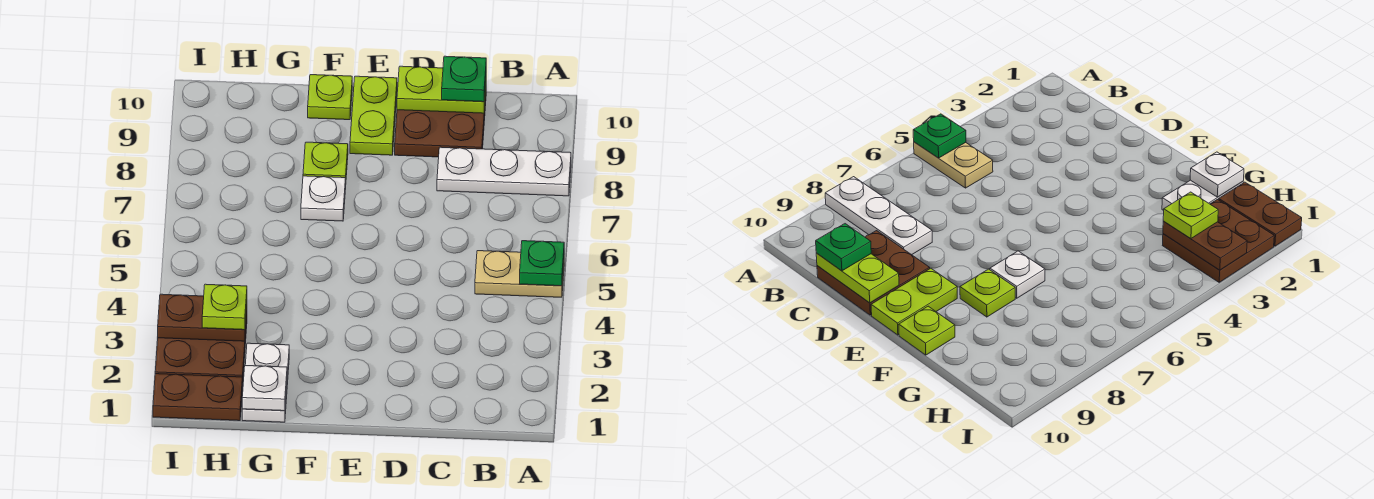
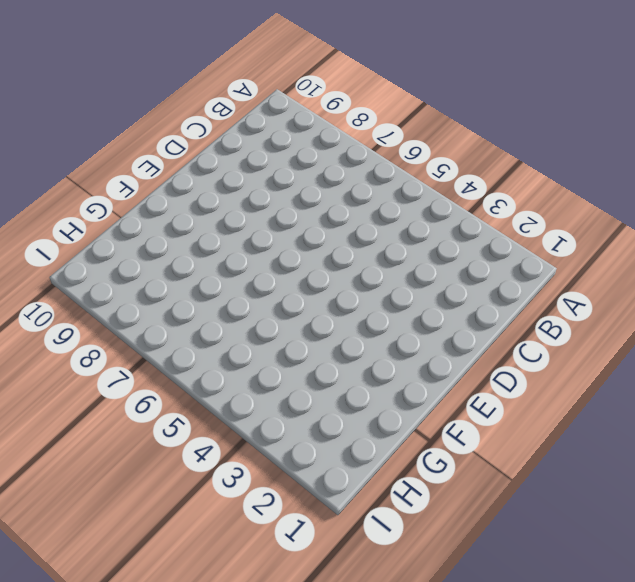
none -> tan 1x2 plate [475,251,564,297]
none -> white 1x3 plate [437,147,571,196]
none -> brown 2x2 plate [395,94,486,157]

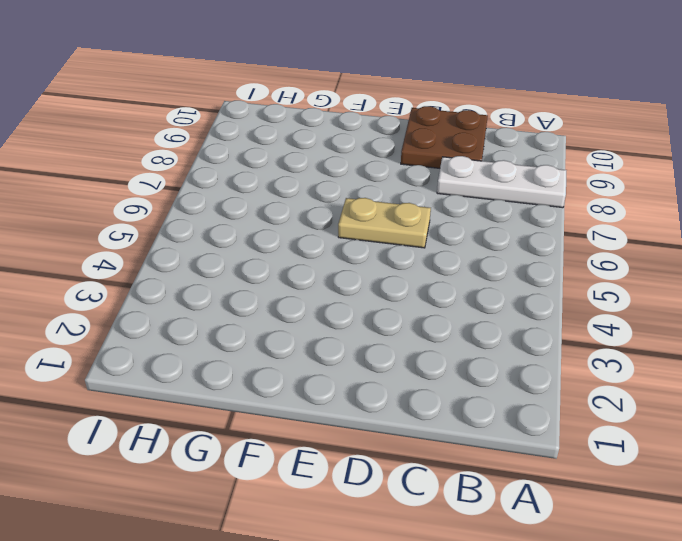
tan 1x2 plate [338,198,431,248] -> tan 1x2 plate moved to [475,251,564,297]
none -> lime 1x2 plate [350,76,397,155]
none -> white 1x1 plate [301,176,346,221]
none -> lime 1x1 plate [303,142,348,178]

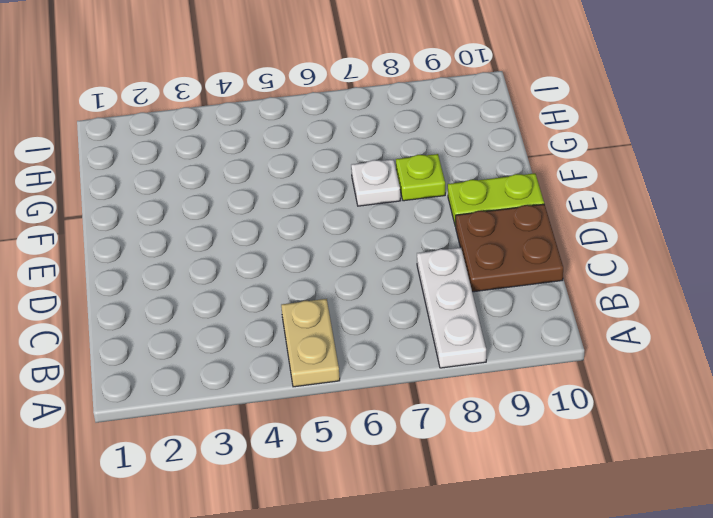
none -> lime 1x1 plate [308,75,352,120]
none -> white 1x2 plate [242,343,289,422]
none -> brown 1x2 plate [153,374,242,421]

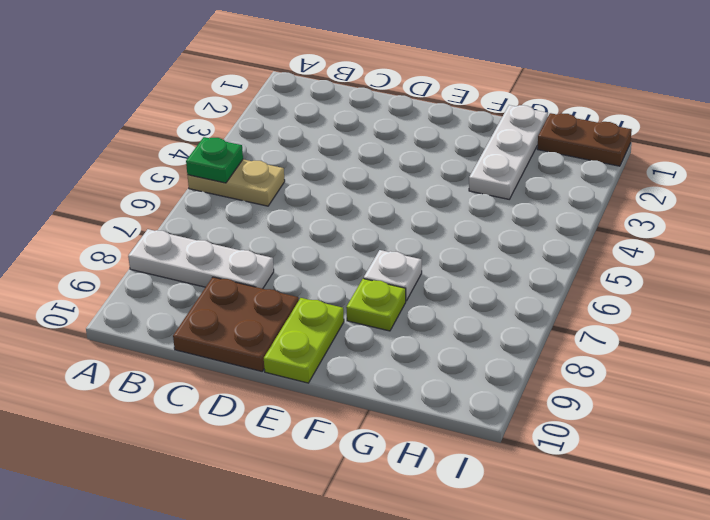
white 1x3 plate [469,105,548,199] -> white 1x2 plate [242,343,289,422]
none -> lime 1x1 plate [308,75,352,120]
none -> brown 2x2 plate [155,317,247,386]
none -> lime 1x2 plate [397,66,486,113]

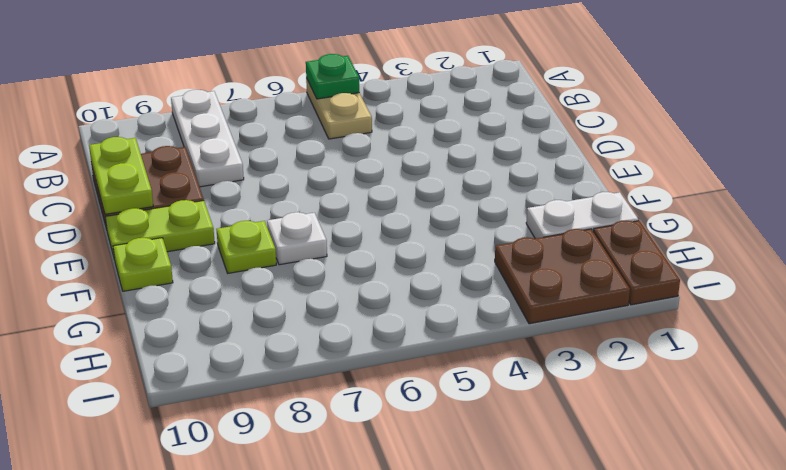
none -> white 1x1 plate [242,366,287,411]
none -> brown 1x2 plate [158,294,247,341]
none -> green 1x1 plate [442,56,486,102]

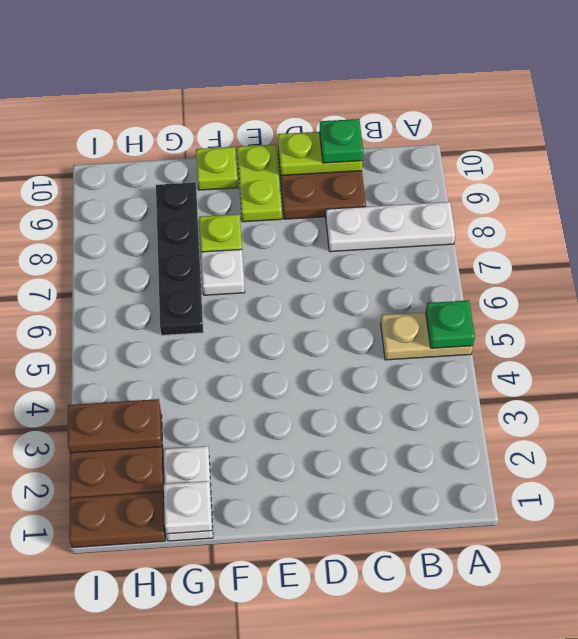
black 1x4 plate [156,182,203,335] -> none
none -> lime 1x1 plate [202,284,247,330]

